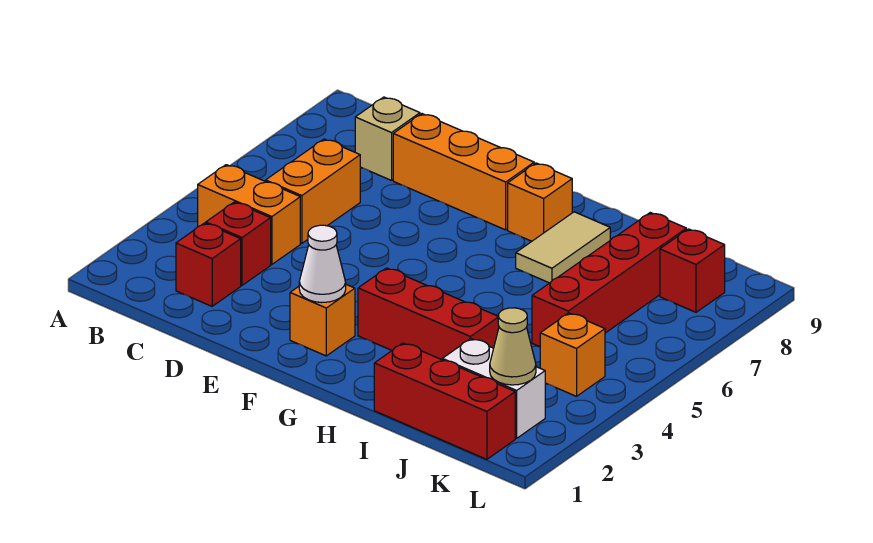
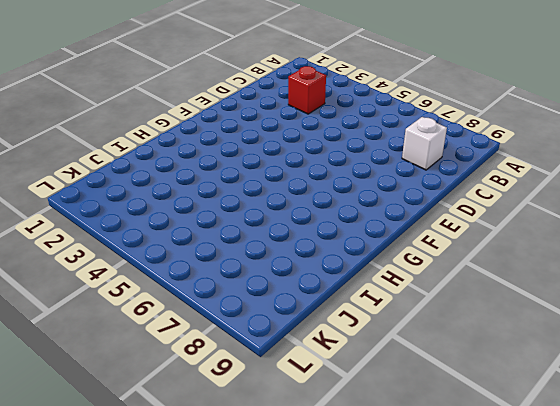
white 1x1 brick [402,117,447,170] -> tan 1x1 brick [355,97,420,180]
none -> orange 1x2 brick [198,165,300,264]
none -> red 1x1 brick [176,223,241,306]
none -> orange 1x2 brick [266,139,360,243]

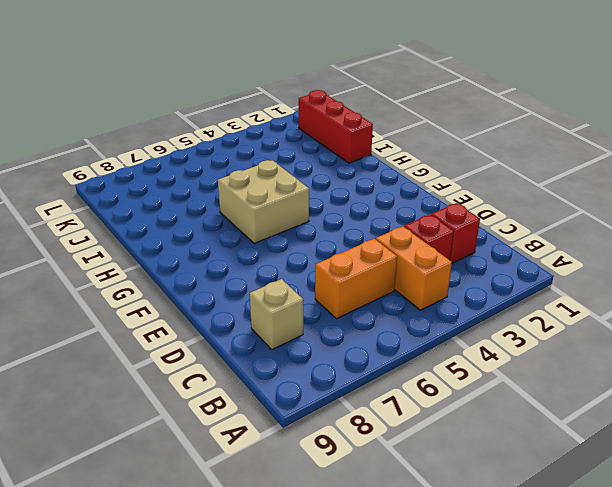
tan 2x2 brick [218,160,309,243] -> none
none -> orange 1x3 brick [393,114,534,230]
none -> orange 1x1 brick [290,285,355,356]
none -> red 1x3 brick [358,268,499,360]

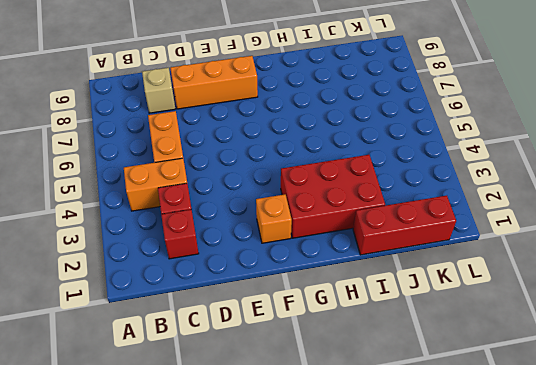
red 2x3 brick [281,155,385,238] -> red 1x3 brick [358,268,499,360]
none -> orange 1x1 brick [508,163,572,241]
none -> tan 1x2 tile [516,212,610,283]
none -> white 1x2 brick [442,339,545,438]

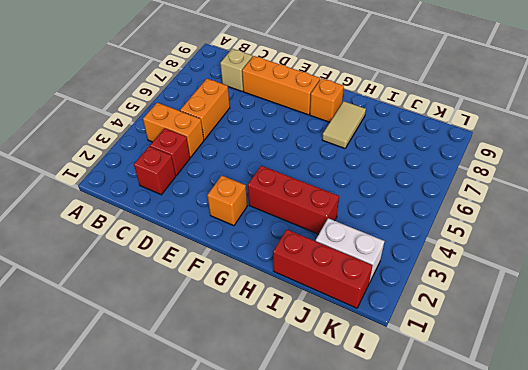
none -> red 1x4 brick [532,213,686,347]
none -> orange 1x1 brick [540,313,605,396]
none -> red 1x1 brick [660,229,725,312]

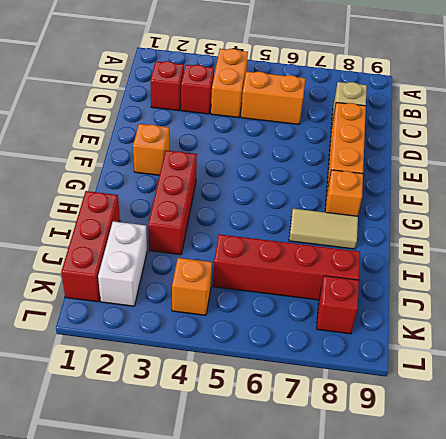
none -> white 1x1 cone [299,225,346,303]
none -> tan 1x1 cone [490,308,536,385]

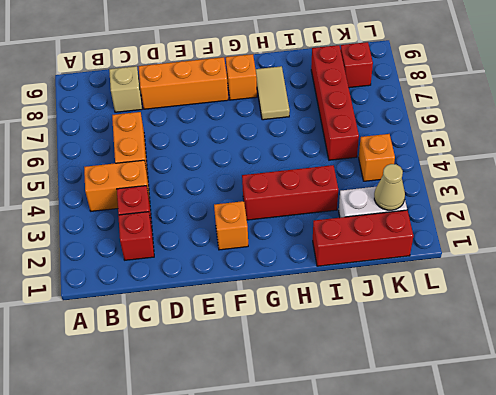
none -> white 1x1 cone [299,225,346,303]

